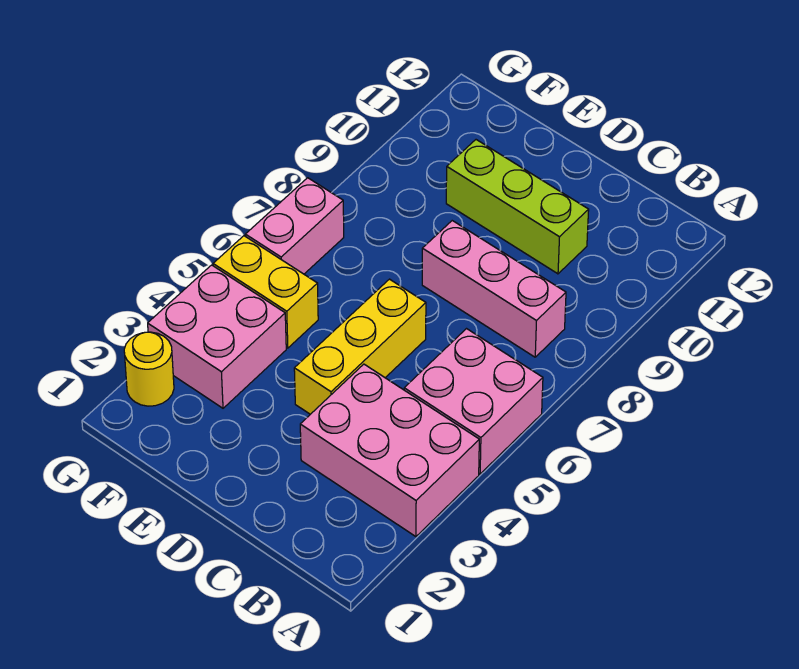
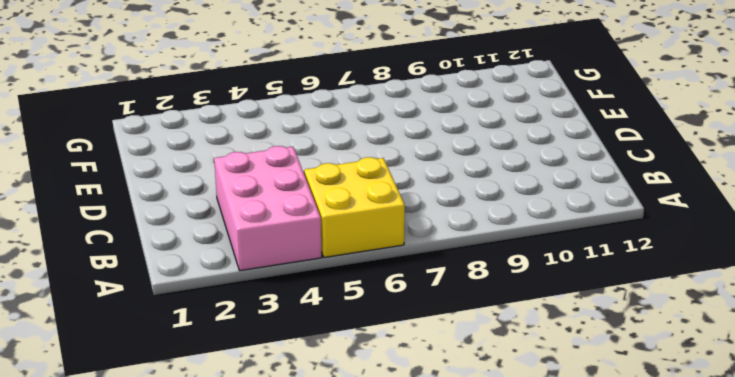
yellow 2x2 brick [304,157,405,257] -> pink 2x2 brick [404,329,543,474]
none -> pink 1x3 brick [422,221,566,357]
none -> lime 1x3 brick [446,140,589,274]

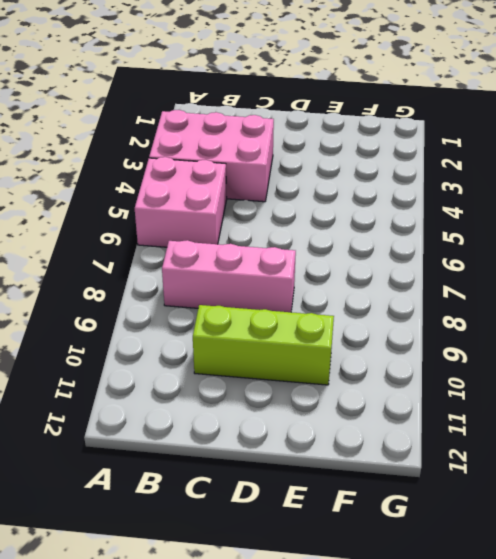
none -> yellow 1x3 brick [294,279,426,414]
none -> pink 2x2 brick [148,265,286,408]

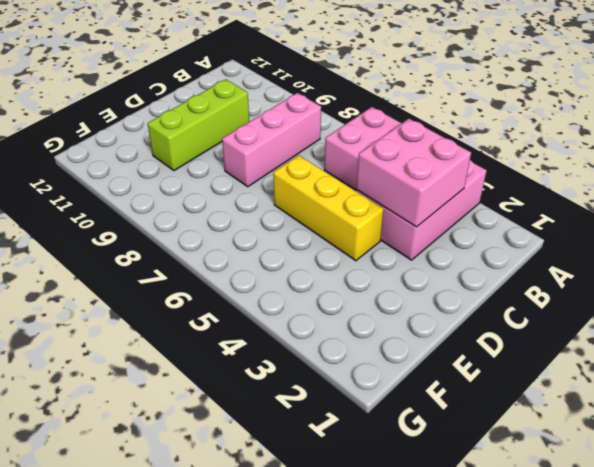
pink 2x2 brick [356,119,471,227] -> pink 2x2 brick moved to [148,265,286,408]
none -> yellow 1x2 brick [213,236,318,348]
none -> yellow 1x1 round brick [124,332,174,406]

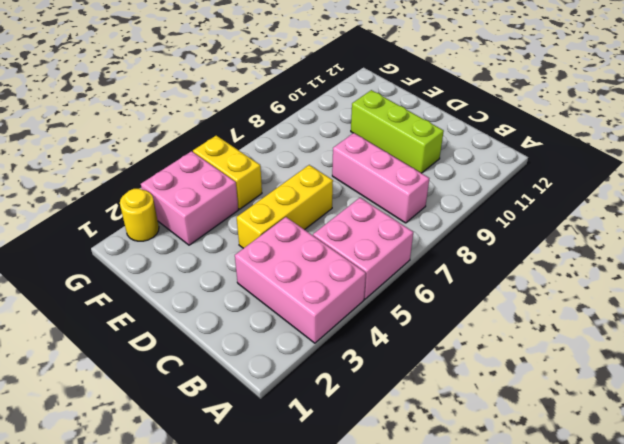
none -> pink 1x2 brick [245,178,344,274]

